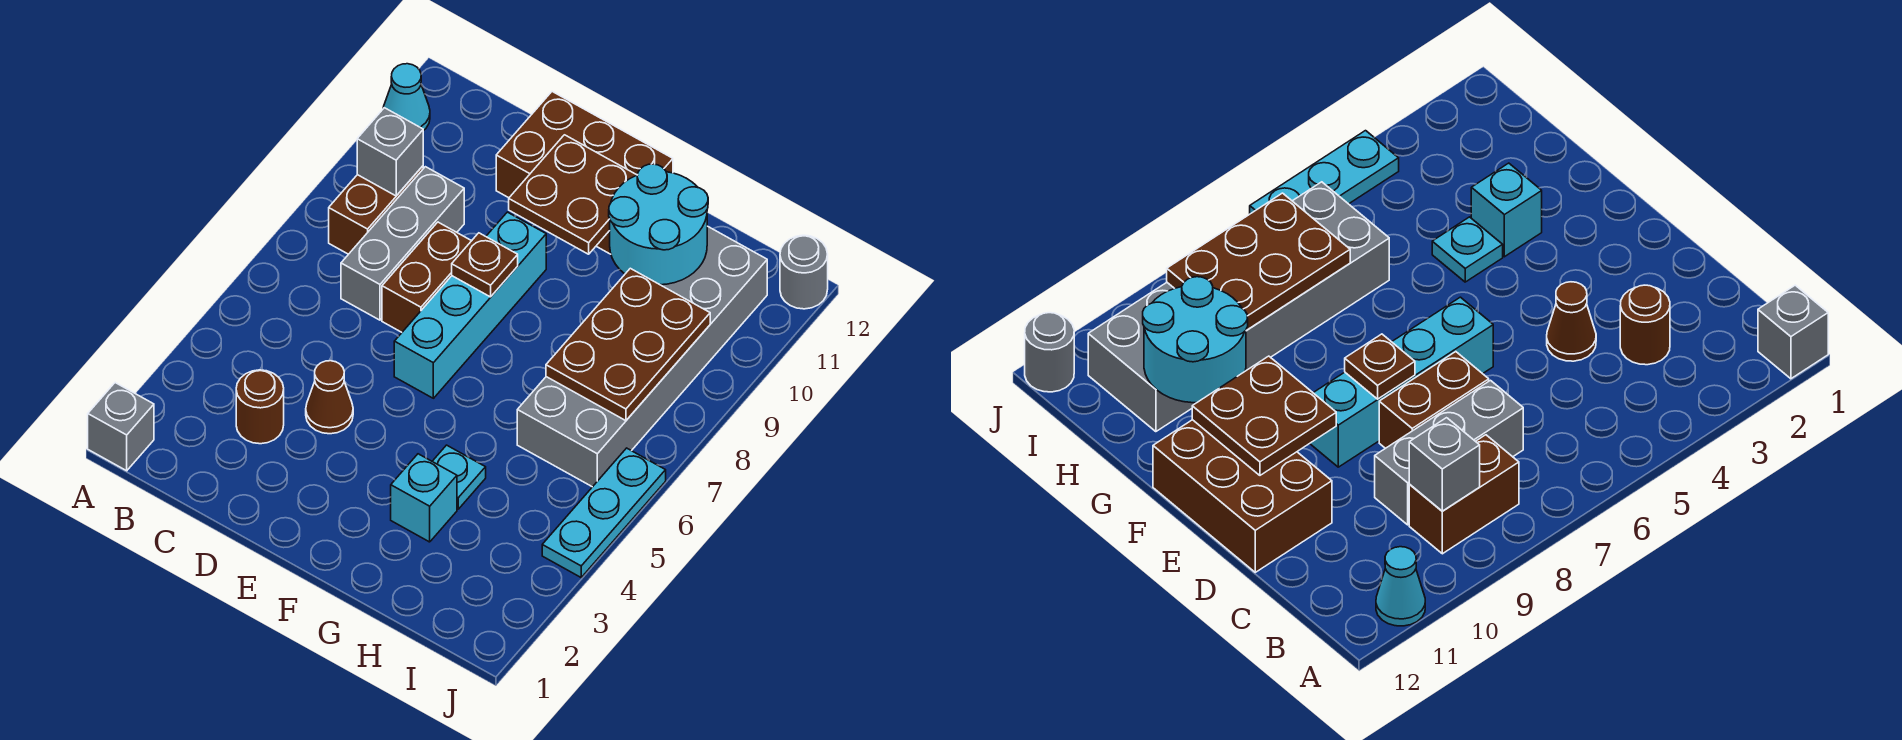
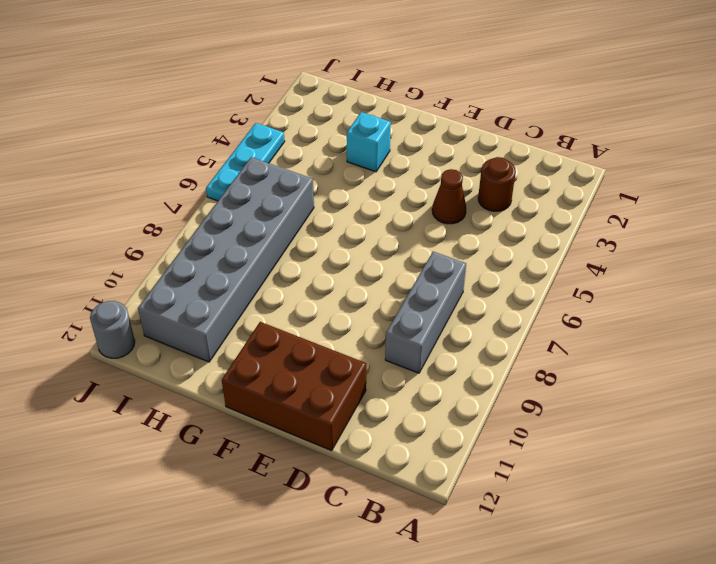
none -> grey 1x1 brick [88,383,154,471]
none -> cyan 1x1 cone [383,64,430,131]
none -> brown 1x2 brick [329,166,423,254]

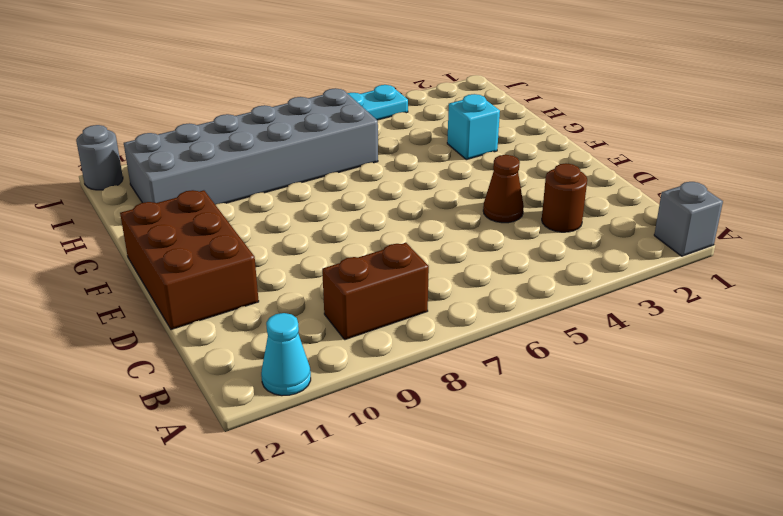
none -> grey 1x3 brick [341,167,464,320]
none -> brown 1x2 brick [382,222,471,332]
none -> cyan 1x4 brick [394,212,546,398]

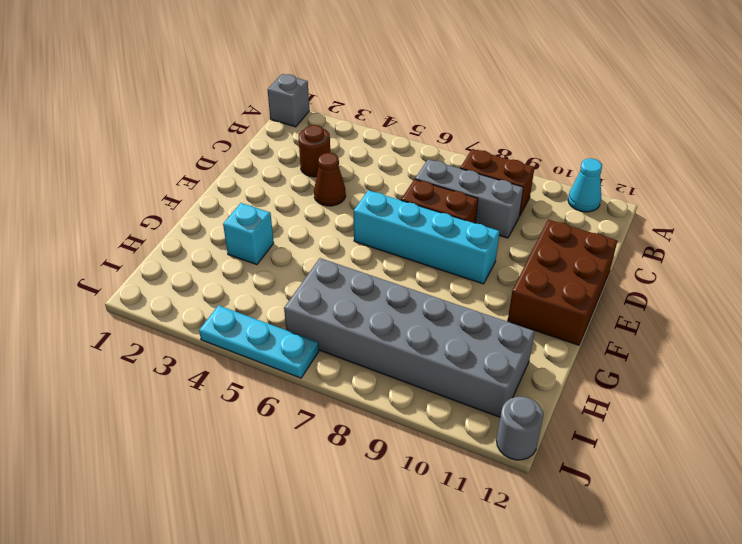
none -> cyan 1x1 plate [432,445,486,509]
none -> grey 1x1 brick [357,108,423,196]
none -> brown 1x1 plate [452,233,518,297]

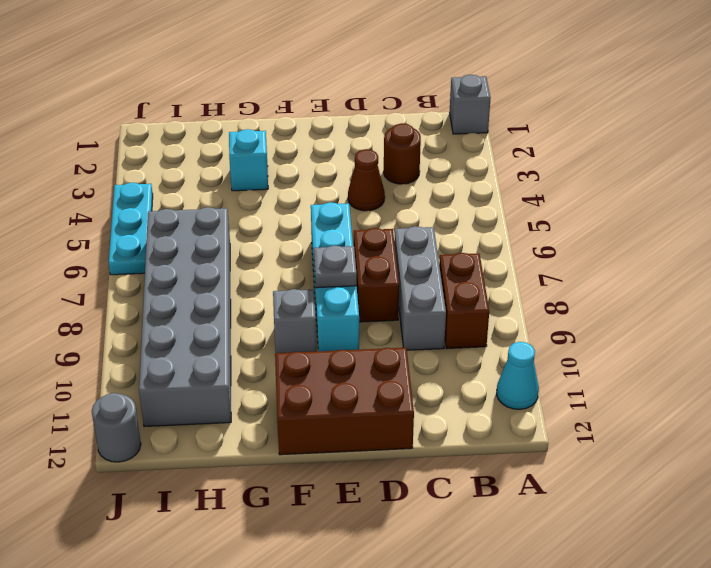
grey 1x1 plate [314,245,357,288] -> brown 1x1 plate [452,233,518,297]
grey 1x1 brick [273,289,316,353] -> grey 1x1 brick moved to [357,108,423,196]
none -> cyan 1x1 plate [432,445,486,509]
none -> brown 2x2 plate [509,135,637,254]
none -> cyan 2x2 round brick [609,164,708,285]

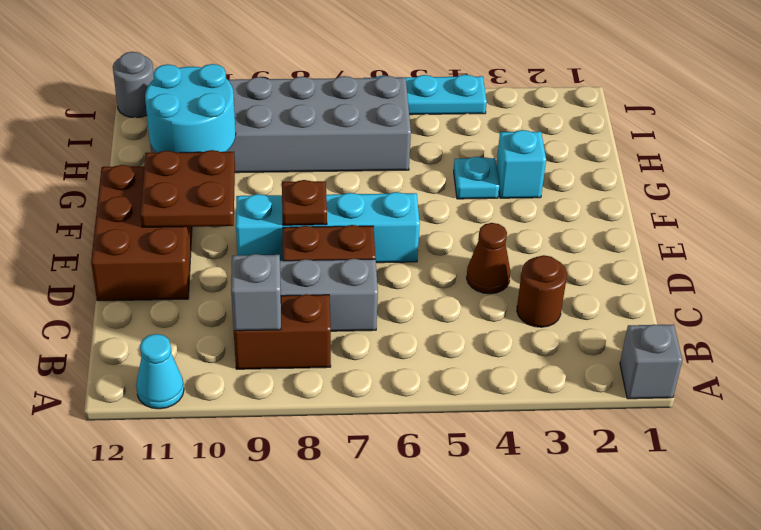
none -> brown 2x3 plate [546,268,710,421]

